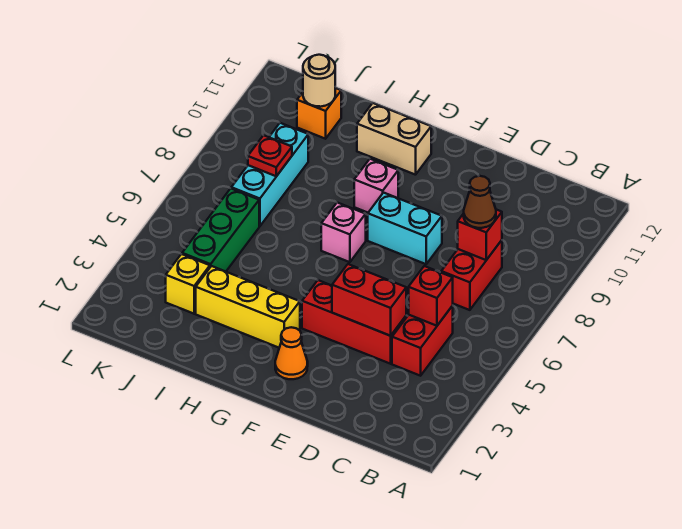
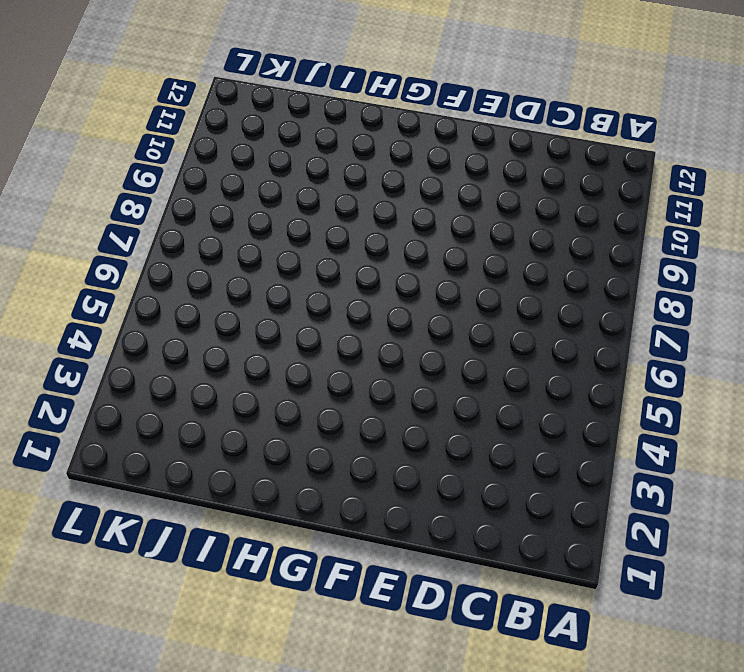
none -> red 1x2 brick [392,306,453,376]
none -> red 1x2 brick [441,240,502,310]
none -> red 1x3 brick [302,280,406,364]

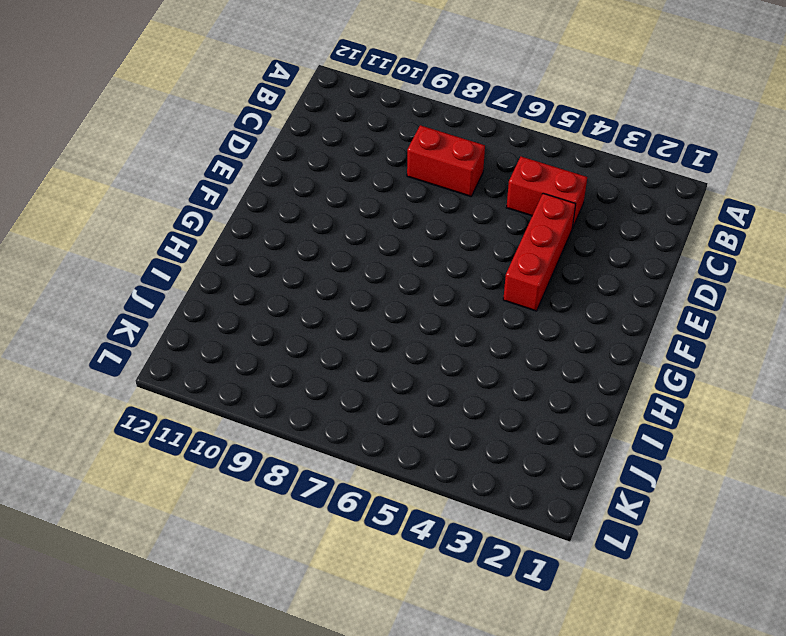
none -> cyan 1x2 brick [368,193,442,264]
none -> orange 1x1 cone [275,327,308,379]
none -> yellow 1x3 brick [196,266,300,348]

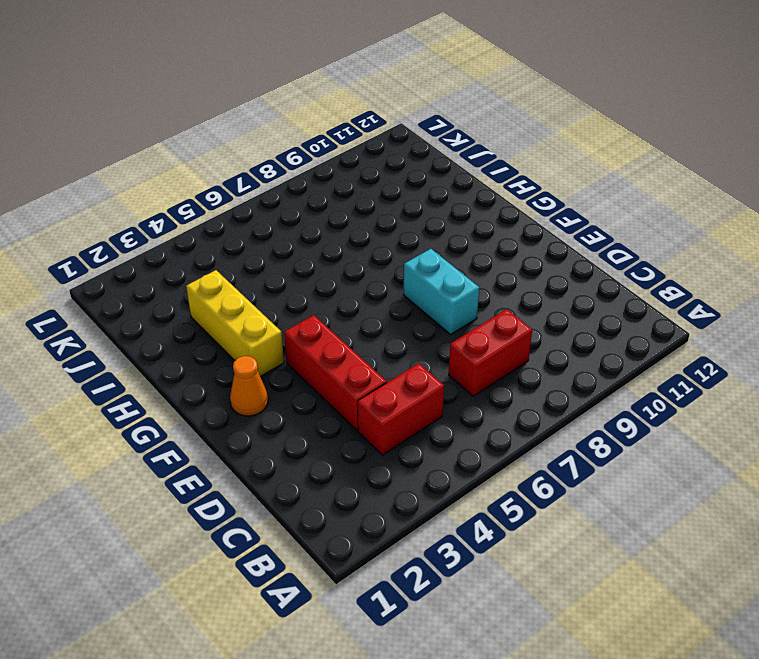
none -> pink 1x1 brick [321,203,366,262]
none -> pink 1x1 brick [354,159,398,213]
none -> tan 1x2 brick [357,103,431,175]

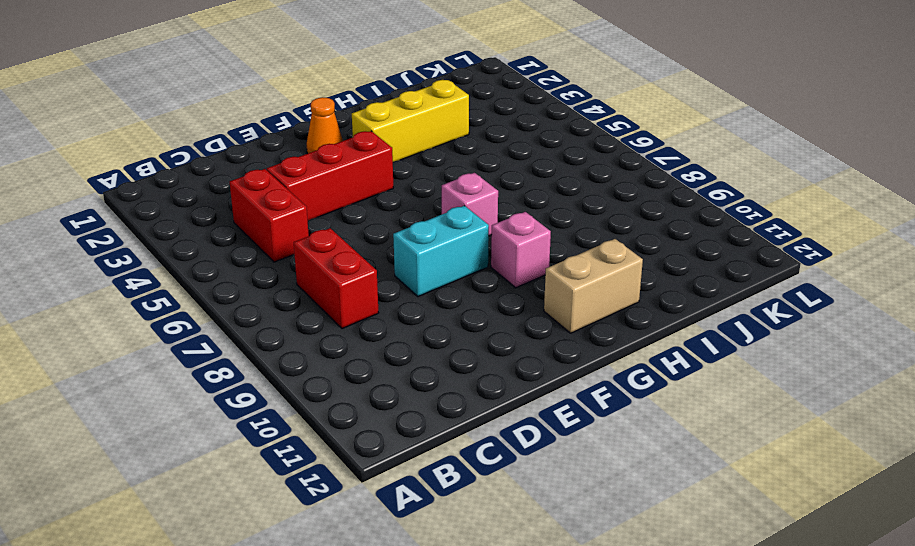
none -> yellow 1x1 brick [166,254,210,314]
none -> green 1x3 brick [182,188,259,272]
none -> cyan 1x3 brick [231,123,308,226]

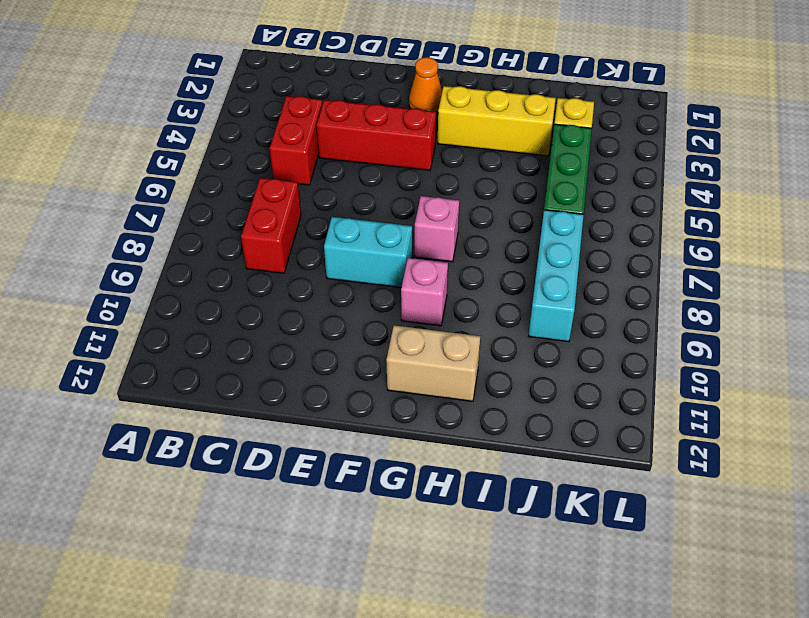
none -> orange 1x1 brick [297,88,341,139]
none -> red 1x1 brick [409,266,453,326]
none -> red 1x1 brick [458,210,502,260]

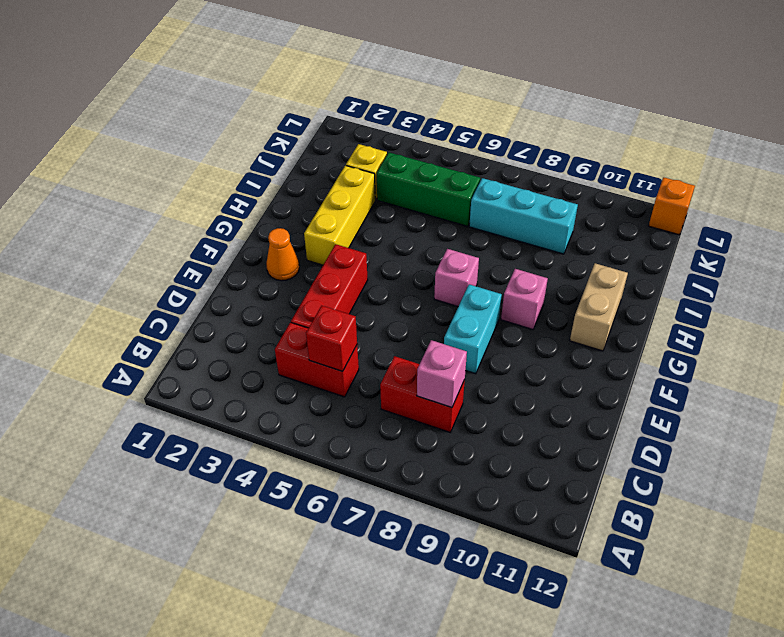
pink 1x1 brick [417,340,467,408] -> red 1x1 brick [458,210,502,260]
orange 1x1 brick [649,177,695,235] -> orange 1x1 brick moved to [297,88,341,139]
none -> red 1x2 brick [332,264,406,336]
none -> red 1x1 plate [248,135,292,176]
none -> tan 1x1 round brick [303,55,335,107]

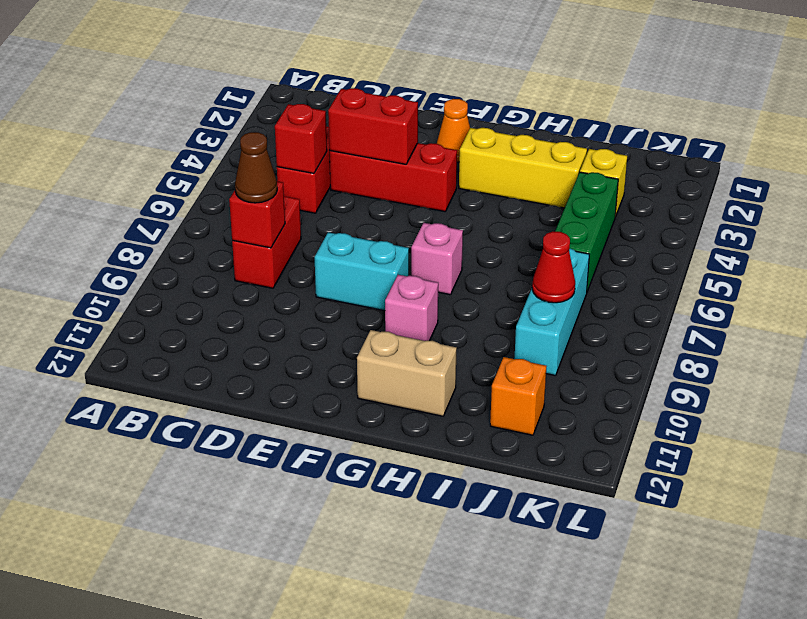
red 1x1 cone [532,232,575,303] -> red 1x1 plate [248,135,292,176]
none -> tan 1x1 round brick [303,55,335,107]

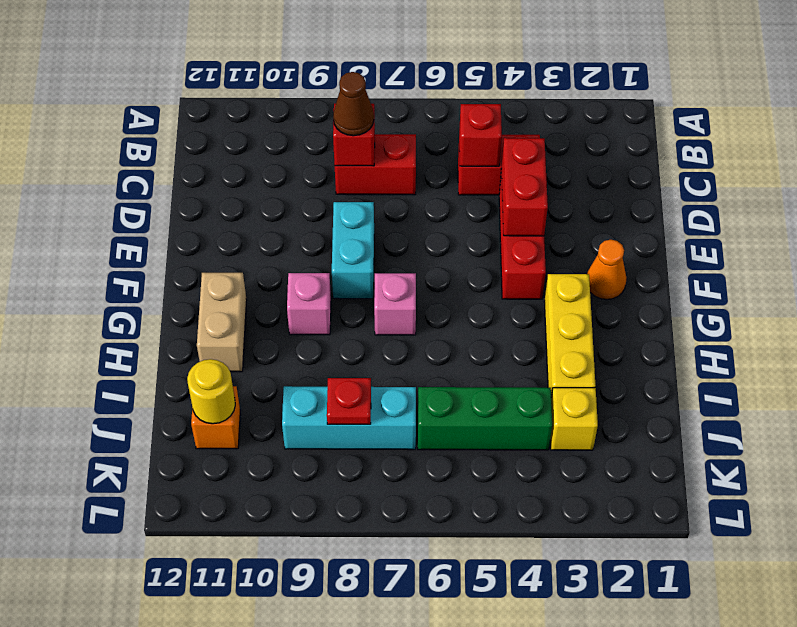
yellow 1x1 round brick [187,359,235,424] -> tan 1x1 round brick [303,55,335,107]

